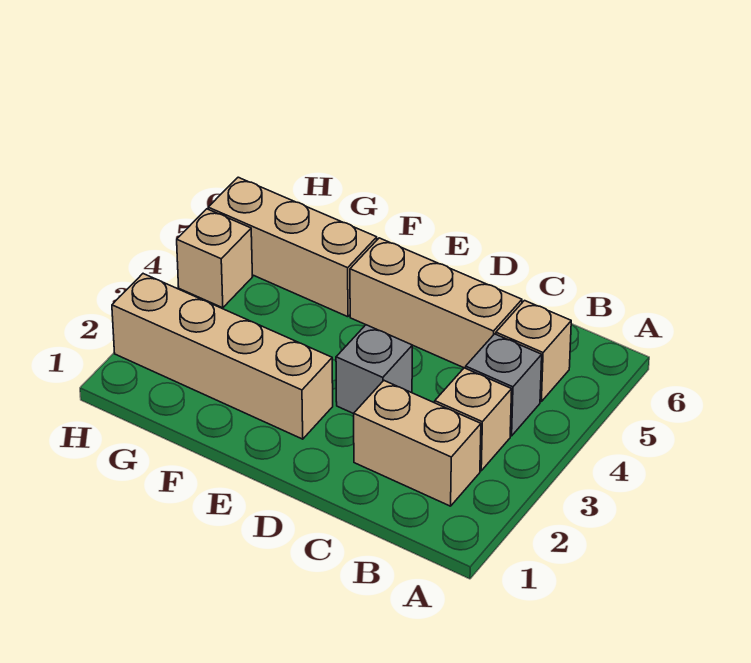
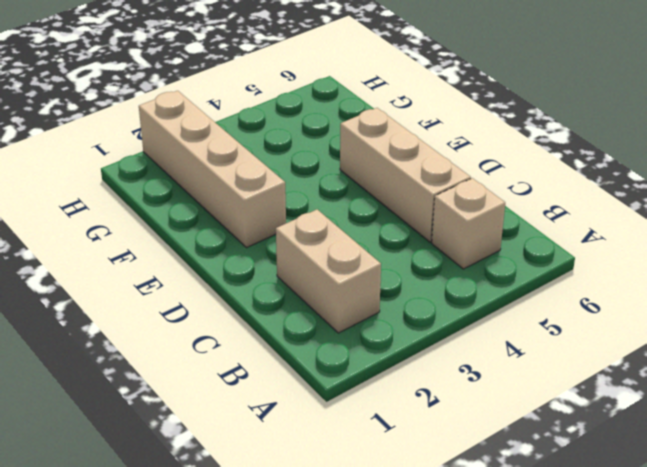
none -> tan 1x1 brick [435,368,512,471]
none -> grey 1x1 brick [466,334,542,436]

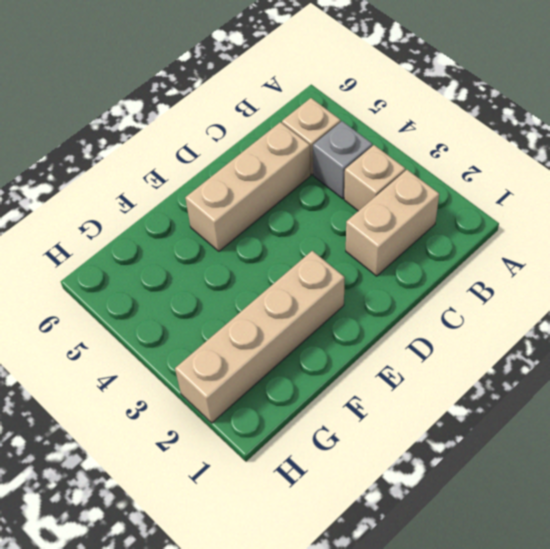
none -> grey 1x1 brick [336,325,412,414]
none -> tan 1x3 brick [208,177,377,317]

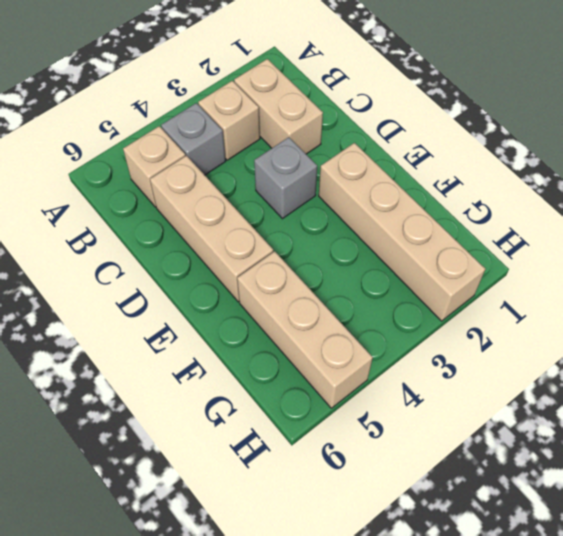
none -> tan 1x1 brick [177,209,253,308]

